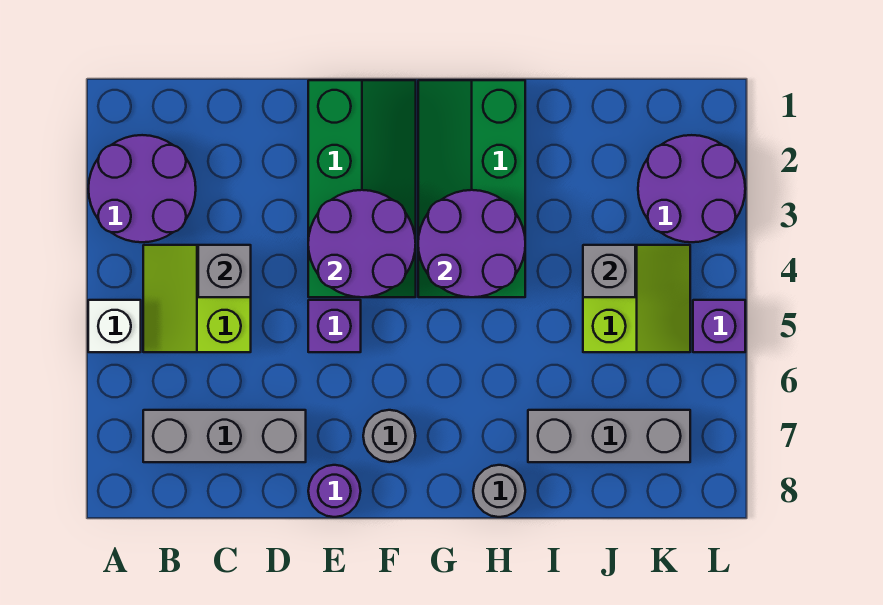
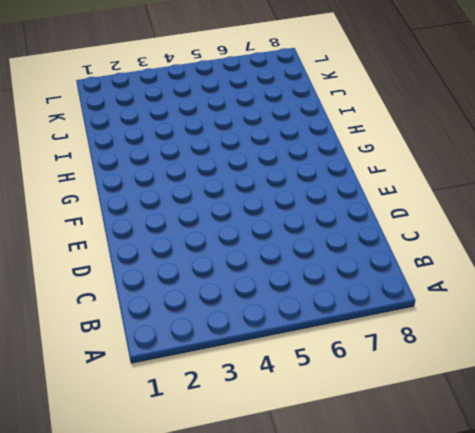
none -> purple 2x2 round brick [88,135,196,242]
none -> white 1x1 brick [88,300,141,352]
none -> lime 2x2 slope [143,245,251,352]

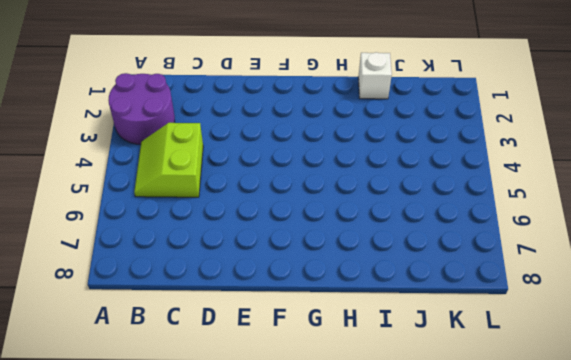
white 1x1 brick [358,52,392,99] -> white 1x1 brick moved to [88,300,141,352]
none -> grey 1x3 brick [143,410,306,462]
none -> green 2x4 slope [308,80,416,297]
none -> purple 1x1 brick [308,300,361,352]

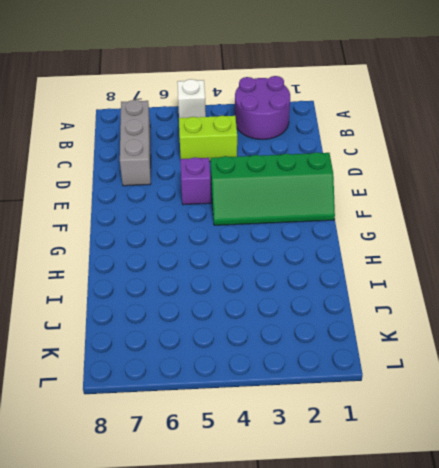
none -> purple 1x1 round brick [308,465,361,517]
none -> grey 1x1 round brick [363,410,415,462]
none -> green 2x4 slope [418,80,525,297]

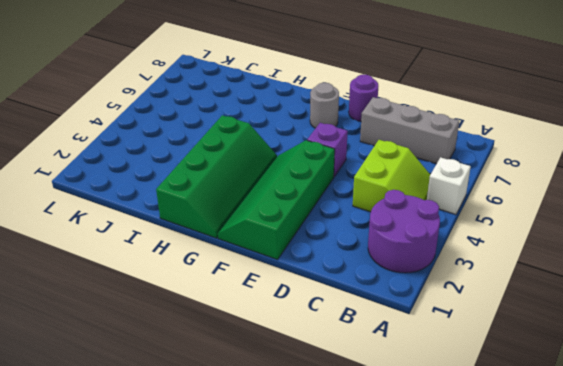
none -> grey 1x1 round brick [473,465,525,517]
none -> grey 1x3 brick [528,410,690,462]
none -> lime 2x2 slope [583,245,690,352]

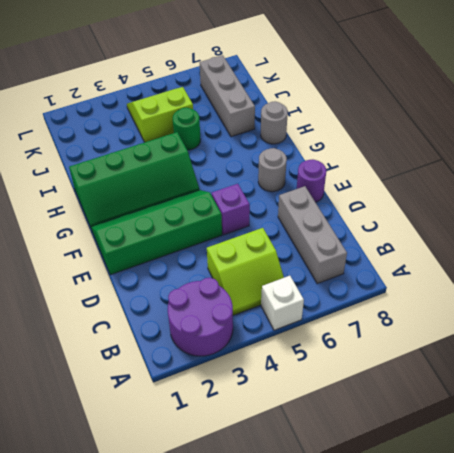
green 1x1 round brick [173,107,201,150] -> none
none -> purple 2x2 round brick [638,135,745,242]
none -> purple 1x1 brick [693,300,745,352]
none -> grey 1x1 brick [198,245,251,297]

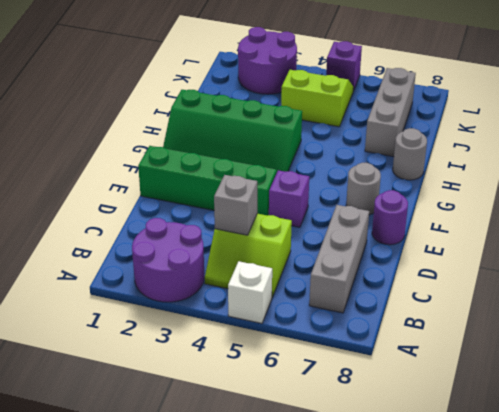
none -> purple 2x2 round brick [308,190,416,297]
none -> purple 2x2 round brick [418,190,525,297]
none -> grey 1x1 brick [583,245,635,297]

